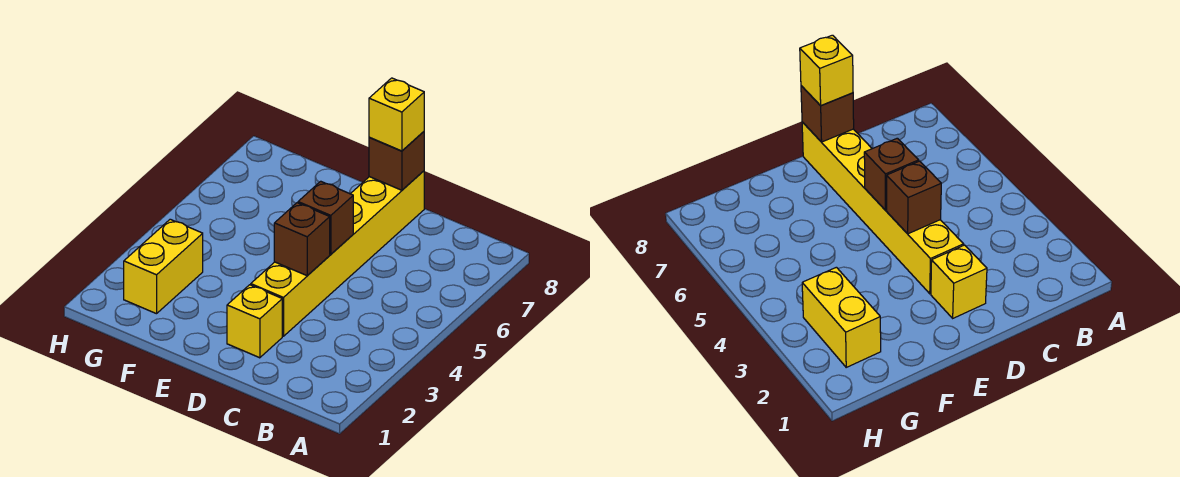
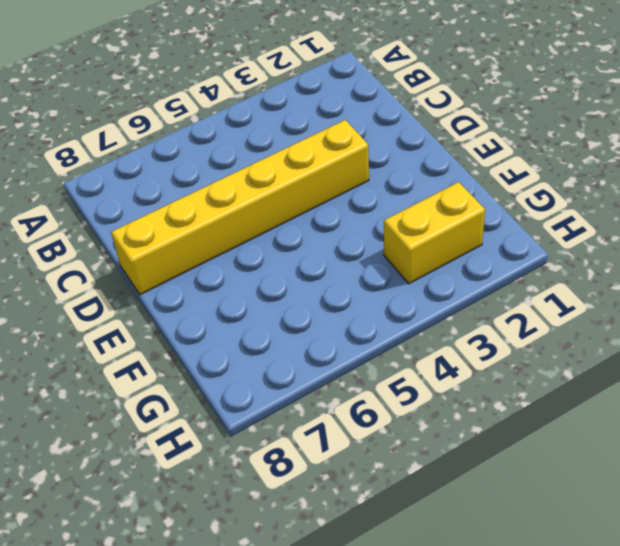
none -> yellow 1x1 brick [227,285,282,358]
none -> brown 1x1 brick [274,203,330,276]

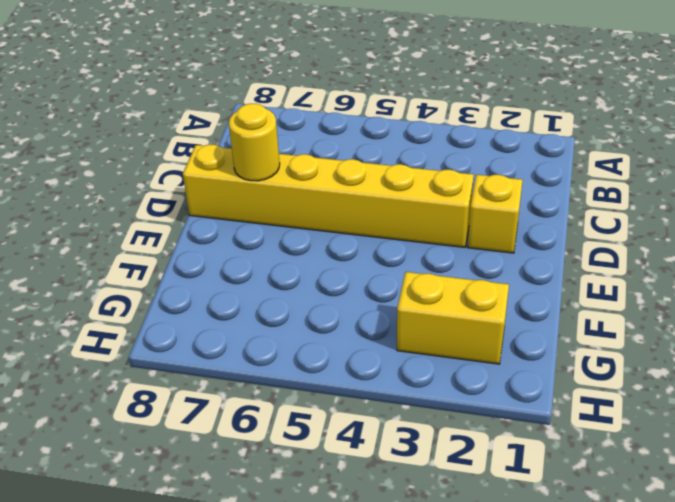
yellow 1x1 round brick [229,104,280,181] -> none
none -> brown 1x1 brick [274,203,330,276]
none -> brown 1x1 brick [298,181,353,254]

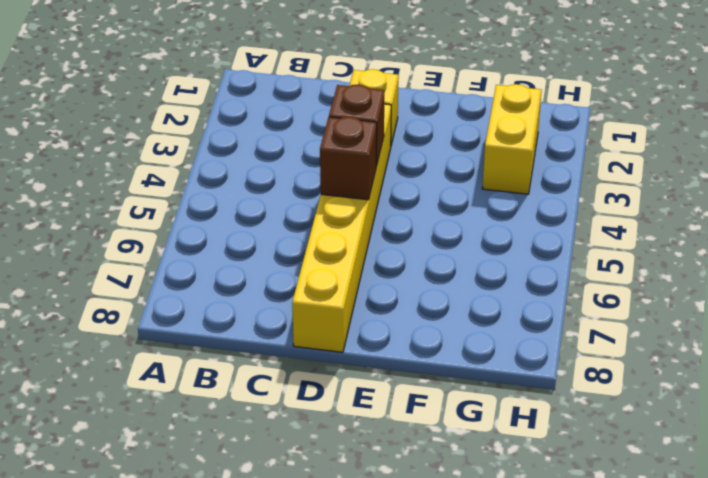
none -> brown 1x1 brick [369,132,424,190]
none -> yellow 1x1 brick [369,78,424,151]

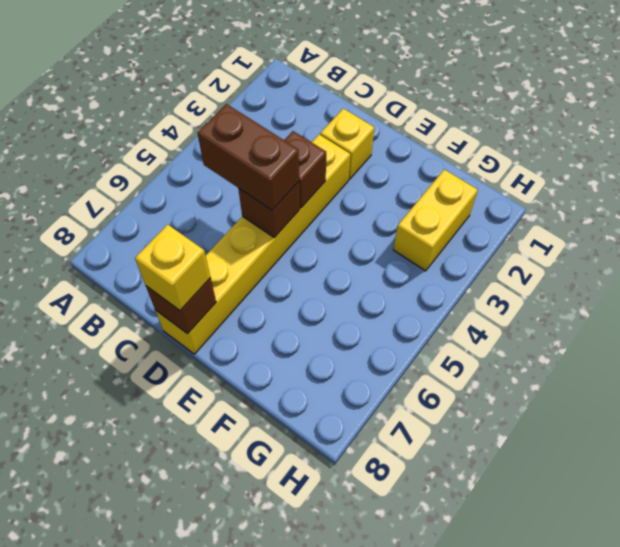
brown 1x2 brick [197,104,299,210] -> none

